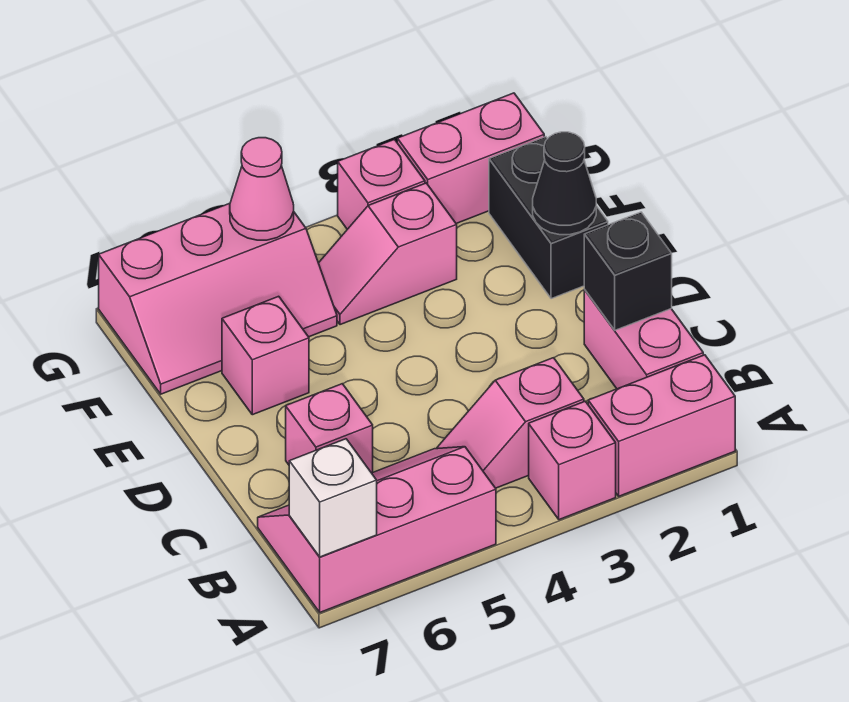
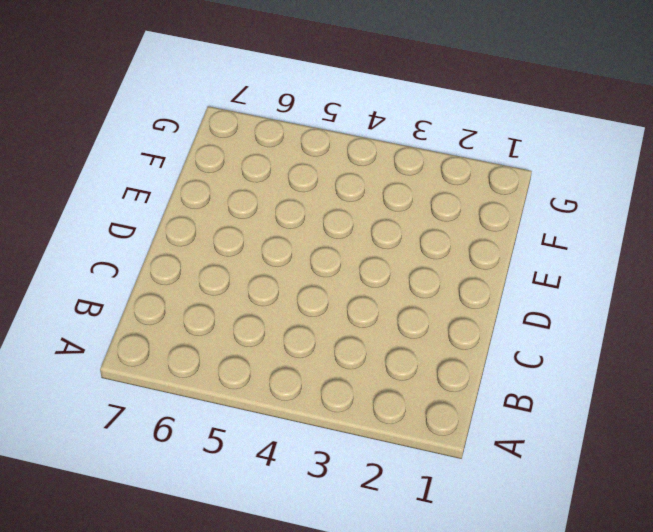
none -> pink 1x2 brick [588,355,735,496]
none -> pink 1x1 brick [529,401,616,520]
none -> pink 2x3 slope [258,447,496,612]

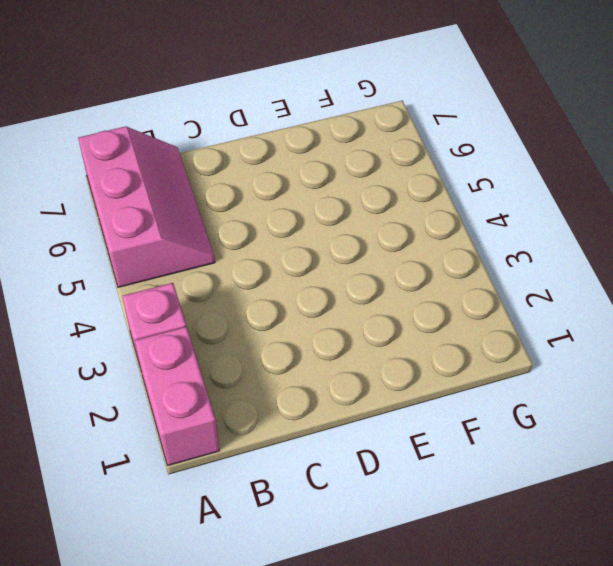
none -> pink 1x2 brick [584,290,703,389]
none -> pink 1x2 slope [437,358,584,488]
none -> pink 1x1 brick [286,384,373,473]

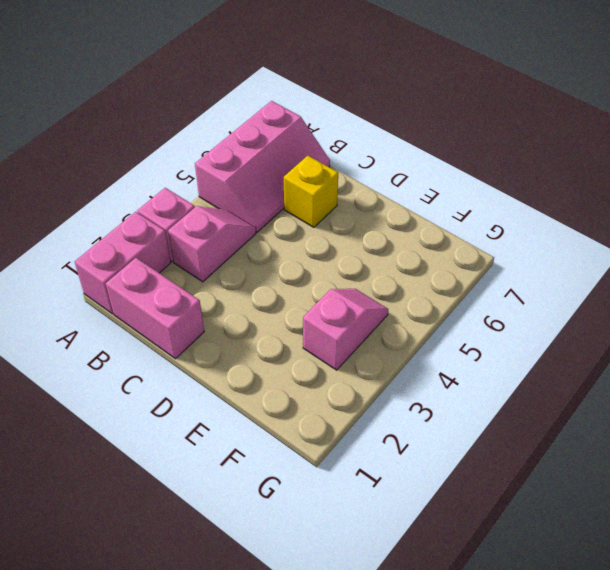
yellow 1x1 brick [284,156,338,227] -> pink 1x1 brick [286,384,373,473]
none -> black 1x2 brick [489,137,608,299]
none -> pink 1x1 brick [222,296,309,415]
none -> pink 2x3 slope [99,203,337,394]

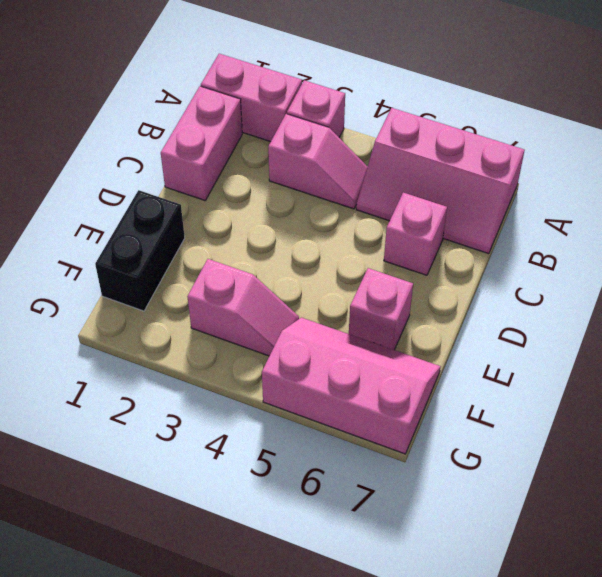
none -> pink 1x2 brick [397,93,544,224]
none -> pink 1x1 brick [338,139,425,229]
none -> white 1x1 brick [289,439,377,557]

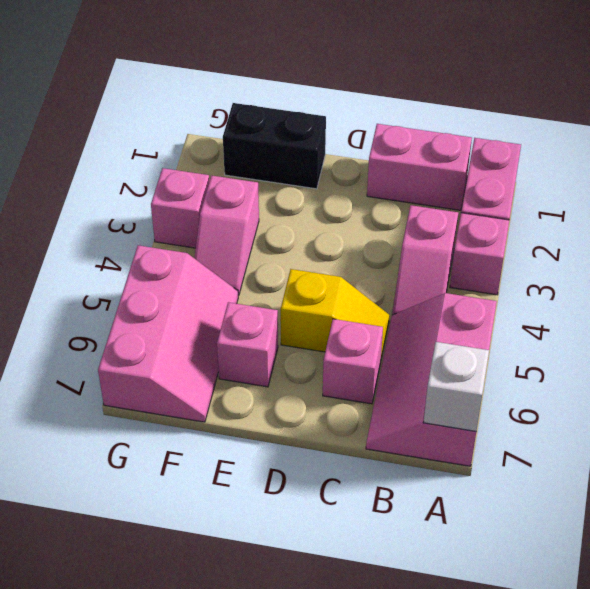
yellow 1x2 slope [281,269,389,358] -> none
none -> pink 1x2 brick [397,93,544,224]
none -> black 1x1 brick [584,212,672,330]
none -> black 1x1 cone [533,132,596,235]

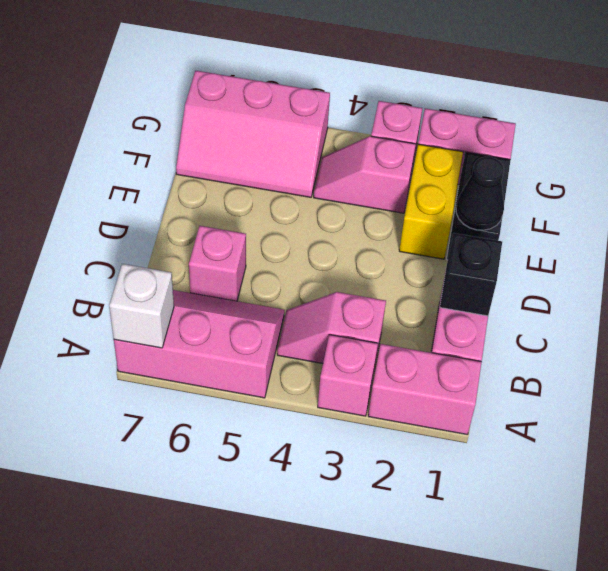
yellow 1x2 brick [399,144,463,259] -> none
none -> pink 1x1 brick [222,296,309,415]
none -> pink 1x1 cone [230,138,294,240]

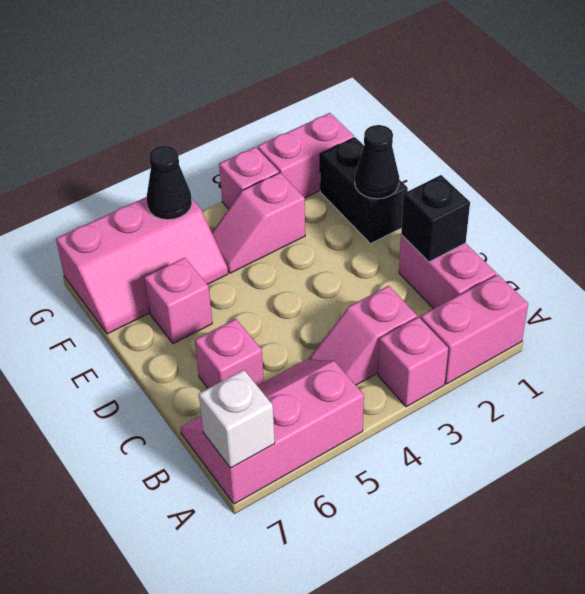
black 1x1 cone [147,146,192,220] -> pink 1x1 cone [230,138,294,240]

